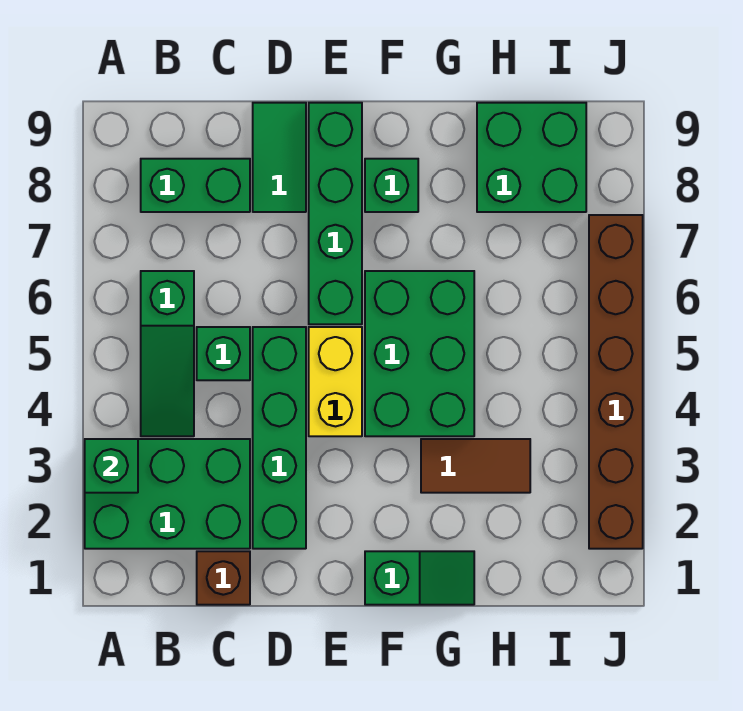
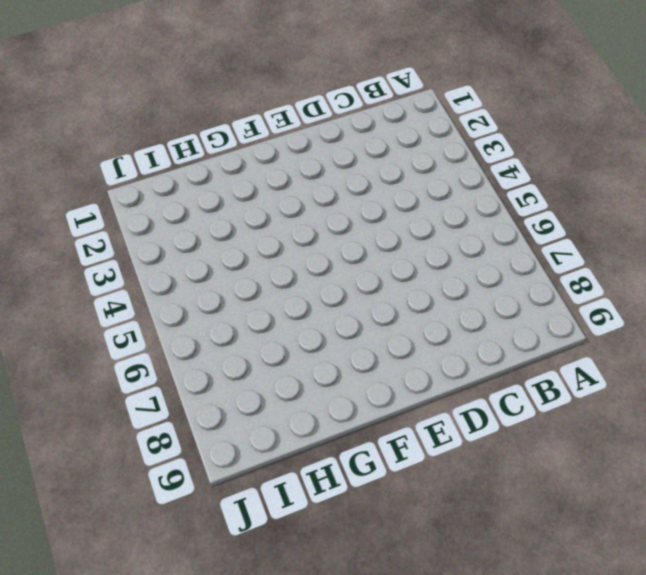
none -> green 2x3 brick [85,439,250,549]
none -> green 1x3 slope [141,271,194,436]
none -> green 1x2 brick [141,159,250,212]

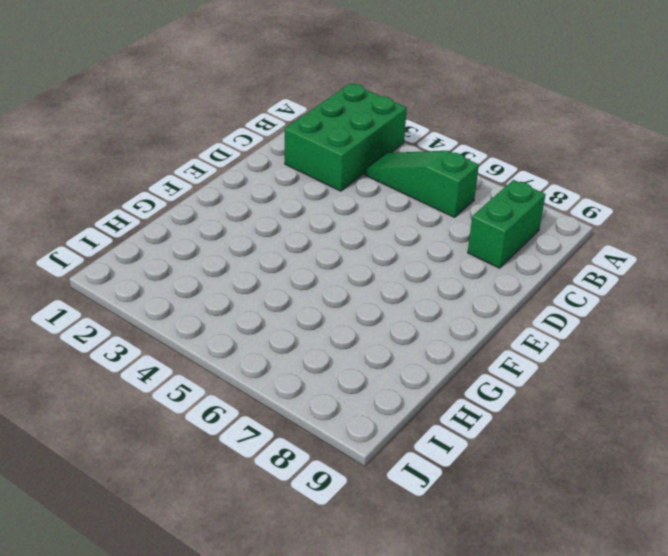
none -> brown 1x1 brick [197,551,250,605]
none -> green 1x1 brick [197,327,250,380]
none -> green 1x4 brick [253,327,306,549]

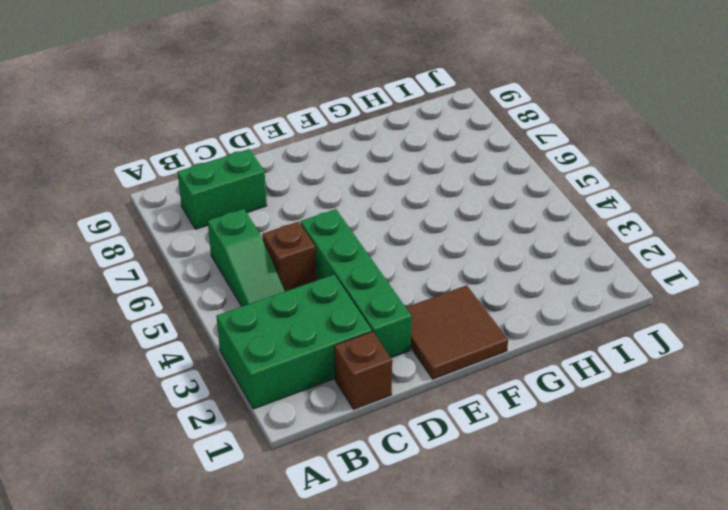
brown 1x1 brick [262,222,316,291] -> green 1x1 brick [197,327,250,380]
brown 2x2 tile [406,285,508,379] -> green 1x2 slope [365,551,474,605]
none -> green 1x2 tile [253,103,306,212]
none -> yellow 1x2 brick [309,327,362,436]
none -> green 1x4 brick [309,103,362,324]

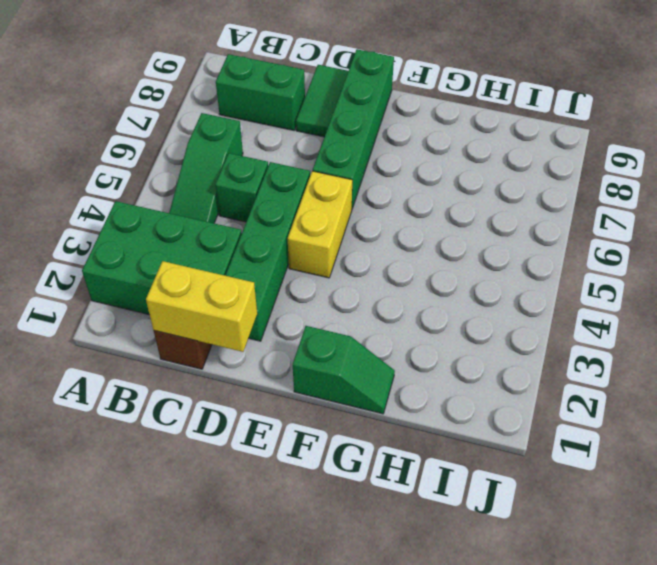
yellow 1x2 brick [146,261,257,352] -> none
none -> green 2x3 brick [365,271,474,436]
none -> green 1x1 brick [365,159,418,212]
none -> brown 1x2 tile [421,439,530,493]

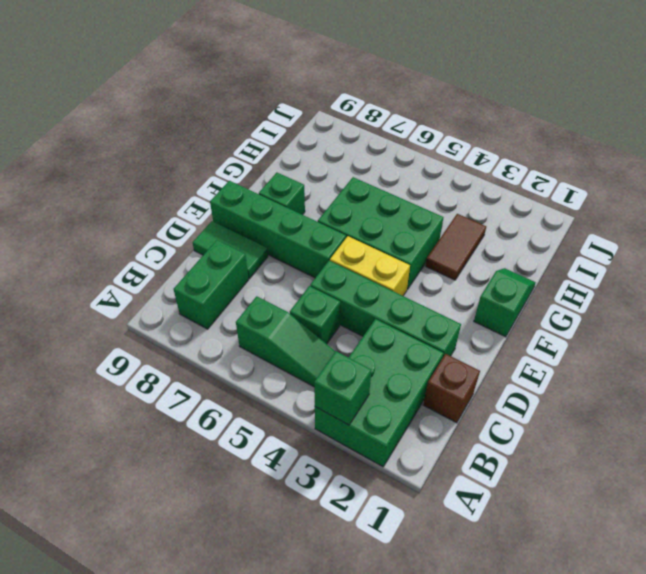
none -> green 2x2 brick [477,103,586,212]
none -> brown 1x6 brick [589,215,643,549]

